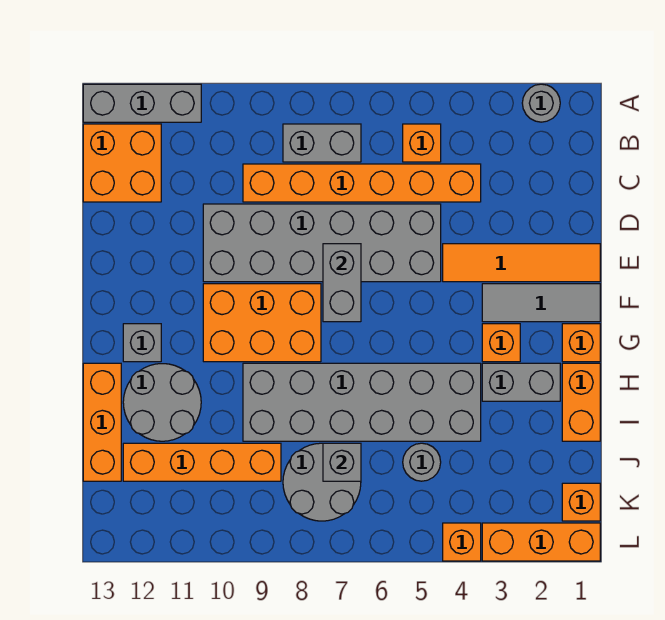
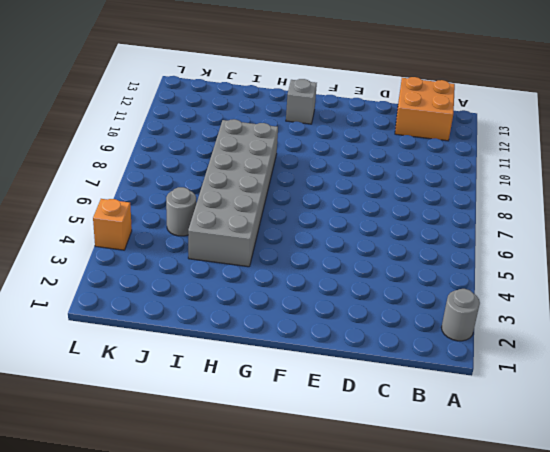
none -> grey 1x3 brick [83,84,201,122]
none -> orange 1x1 brick [403,124,441,162]
none -> grey 1x2 brick [283,124,361,162]

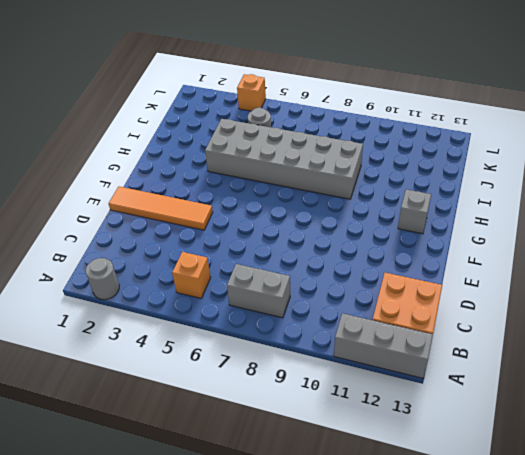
none -> orange 1x6 brick [243,164,481,202]
none -> grey 2x6 brick [203,204,441,282]
none -> grey 1x3 tile [482,284,600,322]

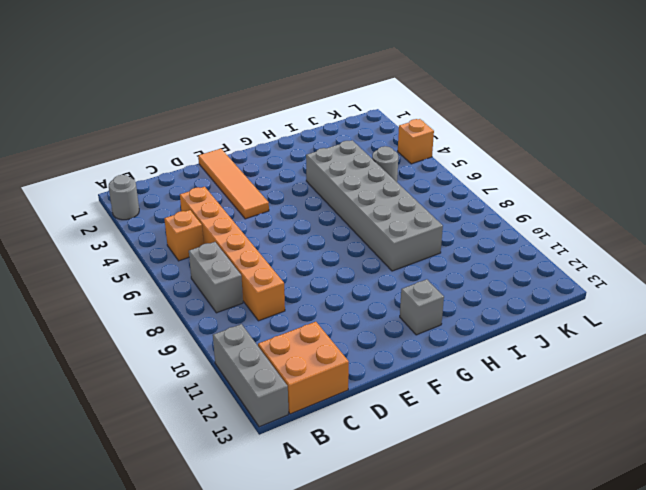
none -> grey 2x6 brick [203,204,441,282]
none -> grey 1x3 tile [482,284,600,322]
none -> orange 2x3 brick [203,284,321,362]

